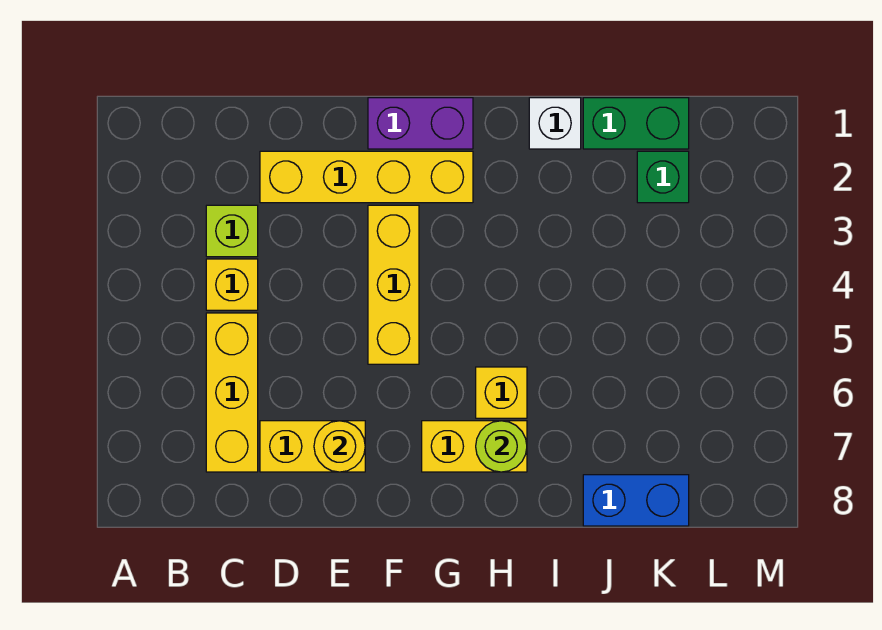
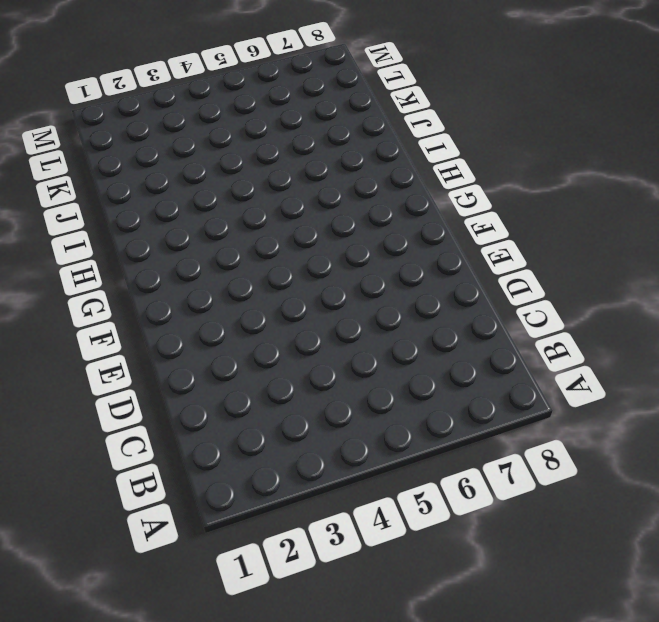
none -> lime 1x1 brick [206,205,258,257]
none -> yellow 1x1 brick [206,259,258,310]
none -> yellow 1x3 brick [206,313,258,472]

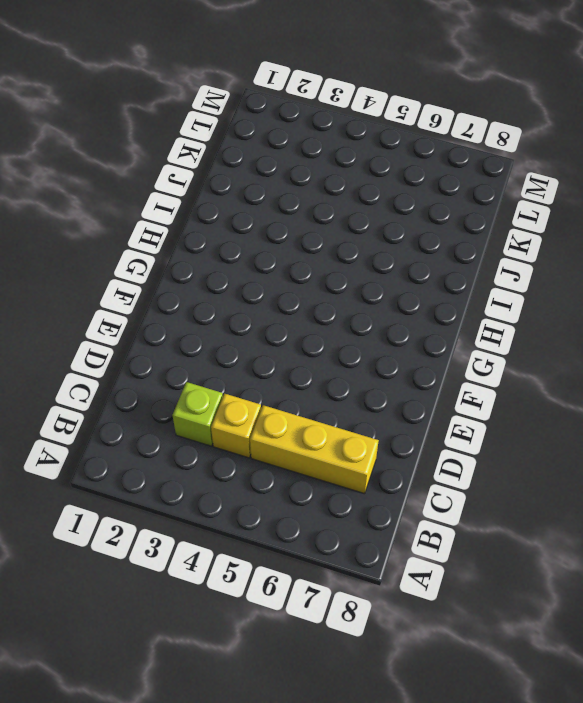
none -> yellow 1x4 brick [260,151,473,203]
none -> yellow 1x2 brick [260,421,365,472]
none -> purple 1x2 brick [368,98,473,149]

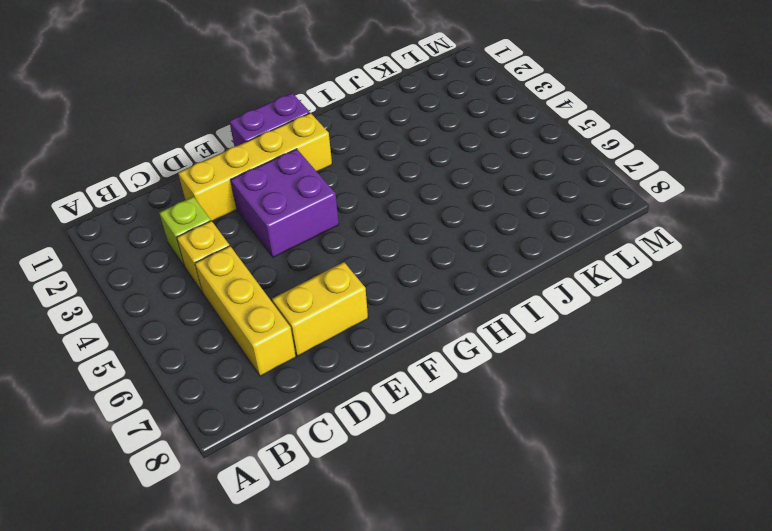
purple 2x2 brick [231,149,339,257] -> yellow 1x3 brick [368,205,419,364]
none -> yellow 1x2 brick [422,421,527,472]
none -> yellow 1x1 brick [476,367,527,418]
none -> white 1x1 brick [529,98,581,149]

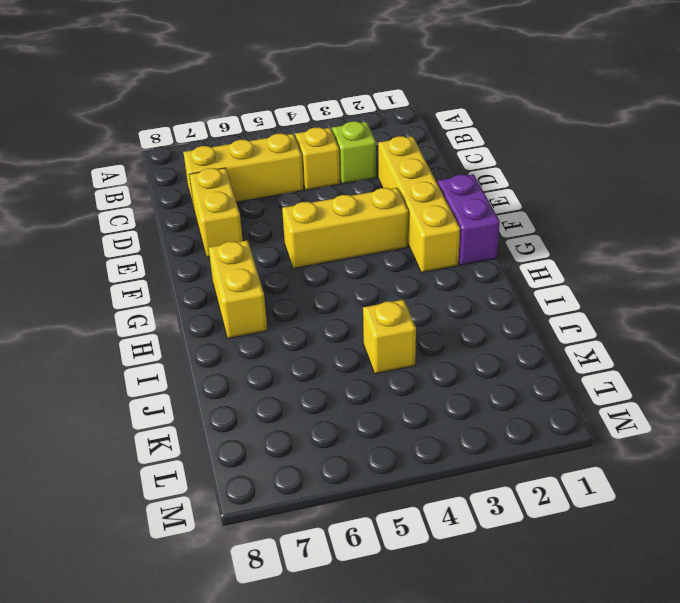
yellow 1x1 brick [363,300,416,374] -> yellow 1x1 brick moved to [476,367,527,418]
none -> white 1x1 brick [529,98,581,149]
none -> green 1x2 brick [583,98,689,149]
none -> blue 1x2 brick [583,475,689,526]

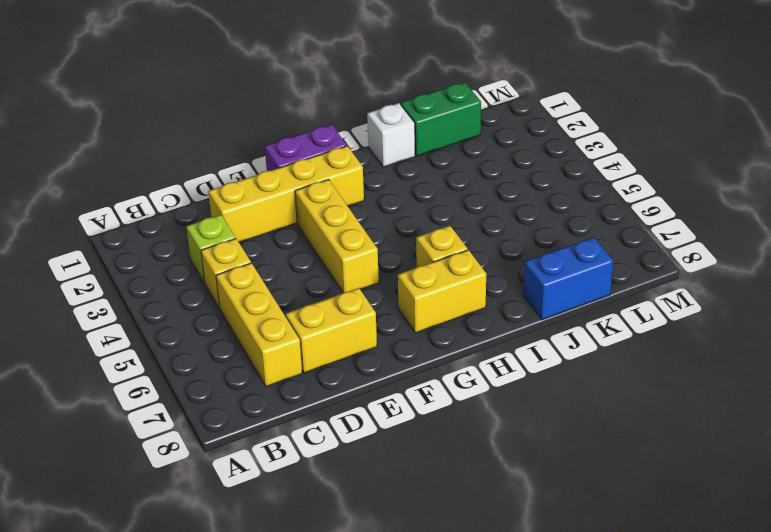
none -> green 1x1 brick [637,151,689,203]
none -> yellow 1x1 round brick [314,421,365,472]
none -> lime 1x1 round brick [476,421,527,472]

